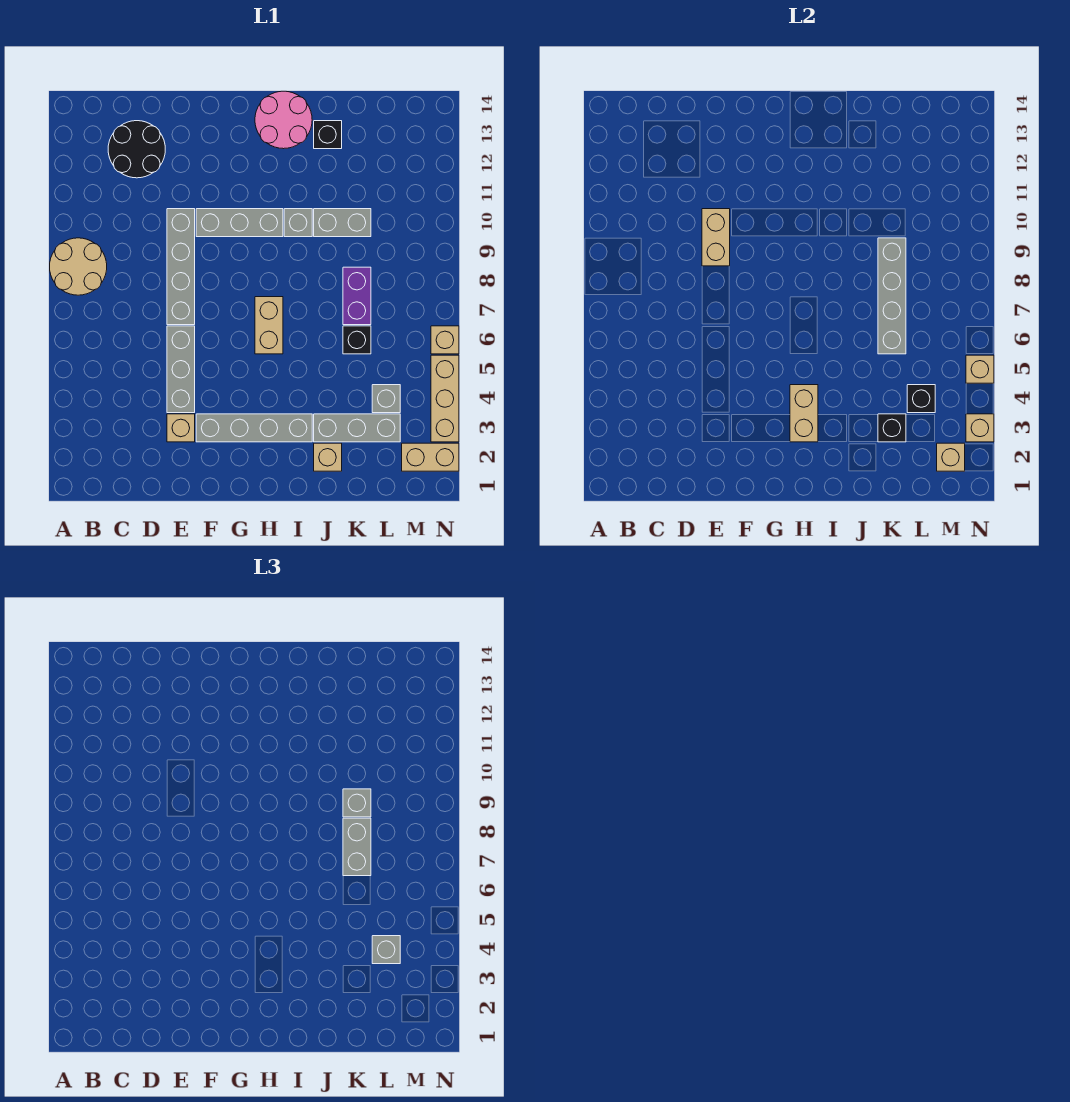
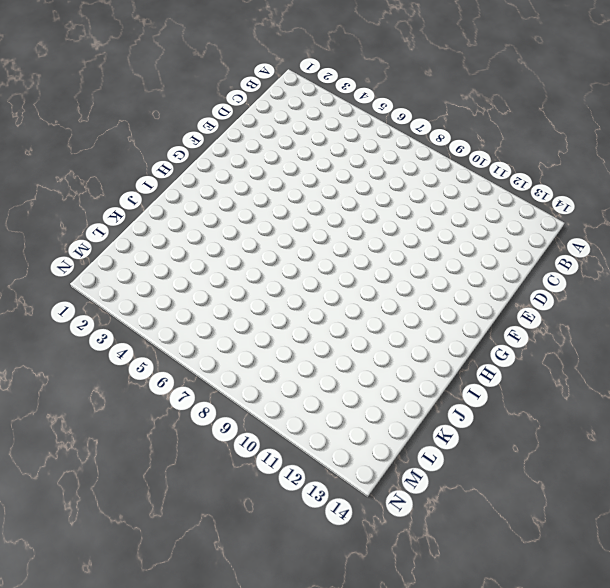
none -> tan 2x2 round brick [50,238,107,295]
none -> black 2x2 round brick [108,121,165,178]
none -> tan 1x1 brick [167,414,195,442]
none -> grey 1x3 brick [167,326,195,413]

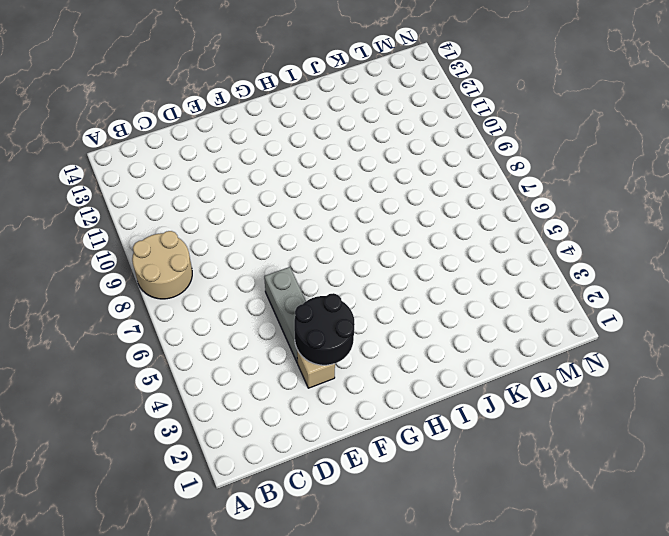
black 2x2 round brick [294,293,355,365] -> black 2x2 round brick moved to [108,121,165,178]
none -> grey 1x4 brick [167,209,195,325]
none -> grey 1x4 brick [196,414,312,442]
none -> grey 1x3 brick [196,209,283,237]
none -> tan 1x2 brick [255,297,283,354]

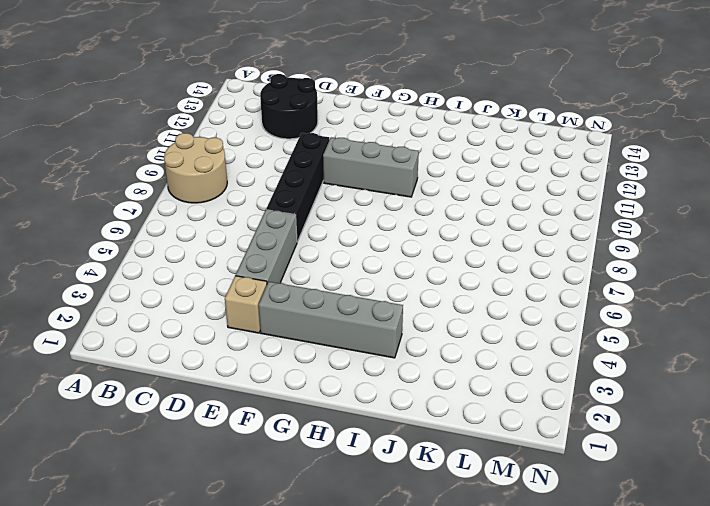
black 1x4 brick [266,133,329,242] -> grey 1x4 brick [167,209,195,325]
none -> tan 1x2 brick [255,297,283,354]
none -> pink 2x2 round brick [255,91,312,149]
none -> grey 1x1 brick [284,209,312,237]
none -> tan 1x1 brick [314,443,342,471]

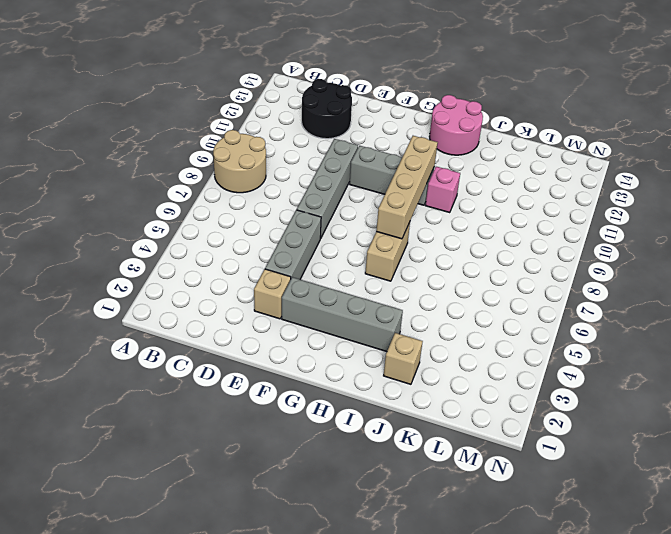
tan 1x4 brick [376,136,438,239] -> none
pink 1x1 brick [425,167,460,213] -> grey 1x1 brick [284,209,312,237]
none -> grey 1x3 brick [314,414,400,442]
none -> grey 1x2 brick [314,209,371,237]
none -> black 1x1 brick [314,121,342,149]
none -> black 1x1 brick [343,326,371,354]

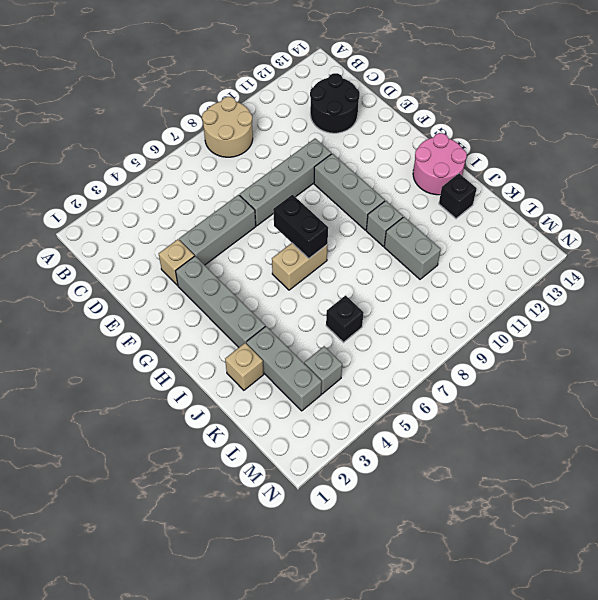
black 1x2 brick [273,195,328,258] -> none
none -> purple 1x2 brick [343,267,371,325]
none -> tan 1x2 brick [402,443,459,471]
none -> tan 1x3 brick [431,355,459,442]
none -> tan 1x1 brick [431,326,459,354]

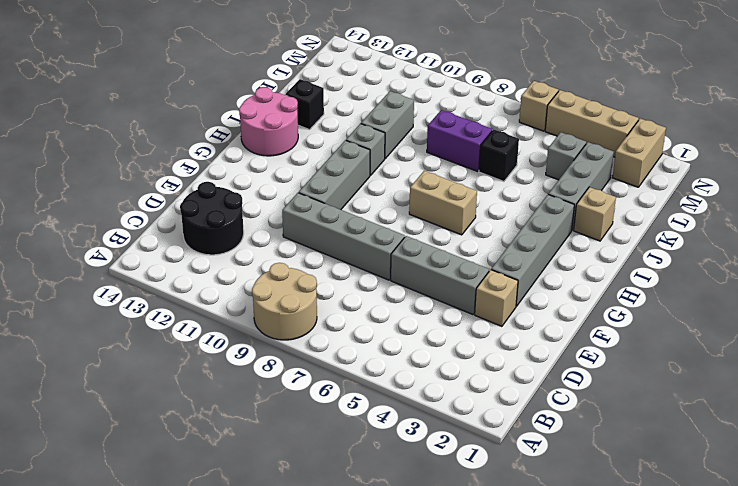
none -> tan 1x2 brick [702,209,730,266]
none -> tan 1x2 brick [790,385,818,442]
none -> black 1x1 brick [878,414,906,442]
none -> grey 1x4 brick [878,238,906,354]

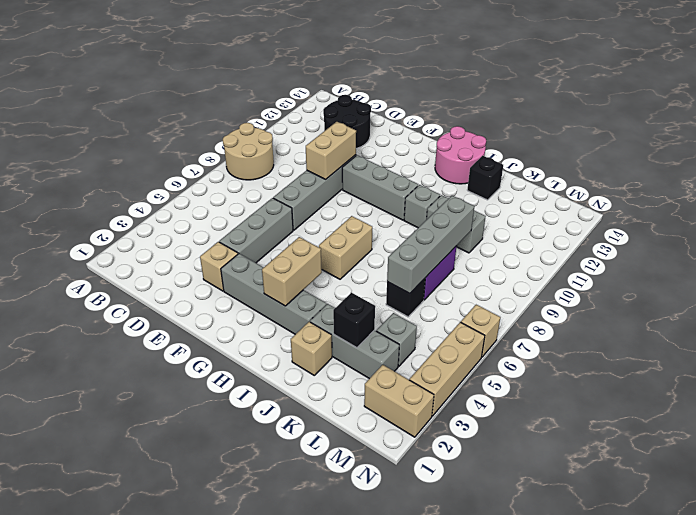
none -> black 1x1 brick [907,385,935,413]
none -> tan 1x1 brick [937,443,965,471]
none -> tan 1x1 brick [966,414,994,442]
none -> tan 1x1 brick [966,355,994,383]

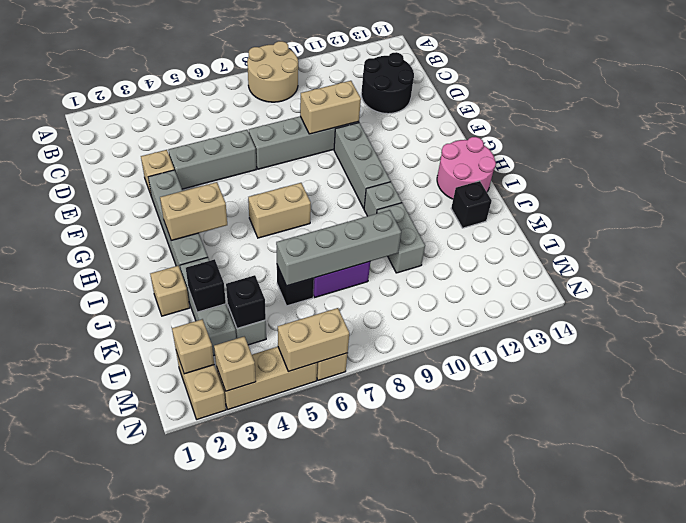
tan 1x2 brick [278,308,349,372] -> tan 1x1 brick [966,355,994,383]
none -> grey 1x2 brick [343,818,371,876]
none -> grey 1x1 brick [343,789,371,817]
none -> grey 1x1 brick [372,936,400,964]

